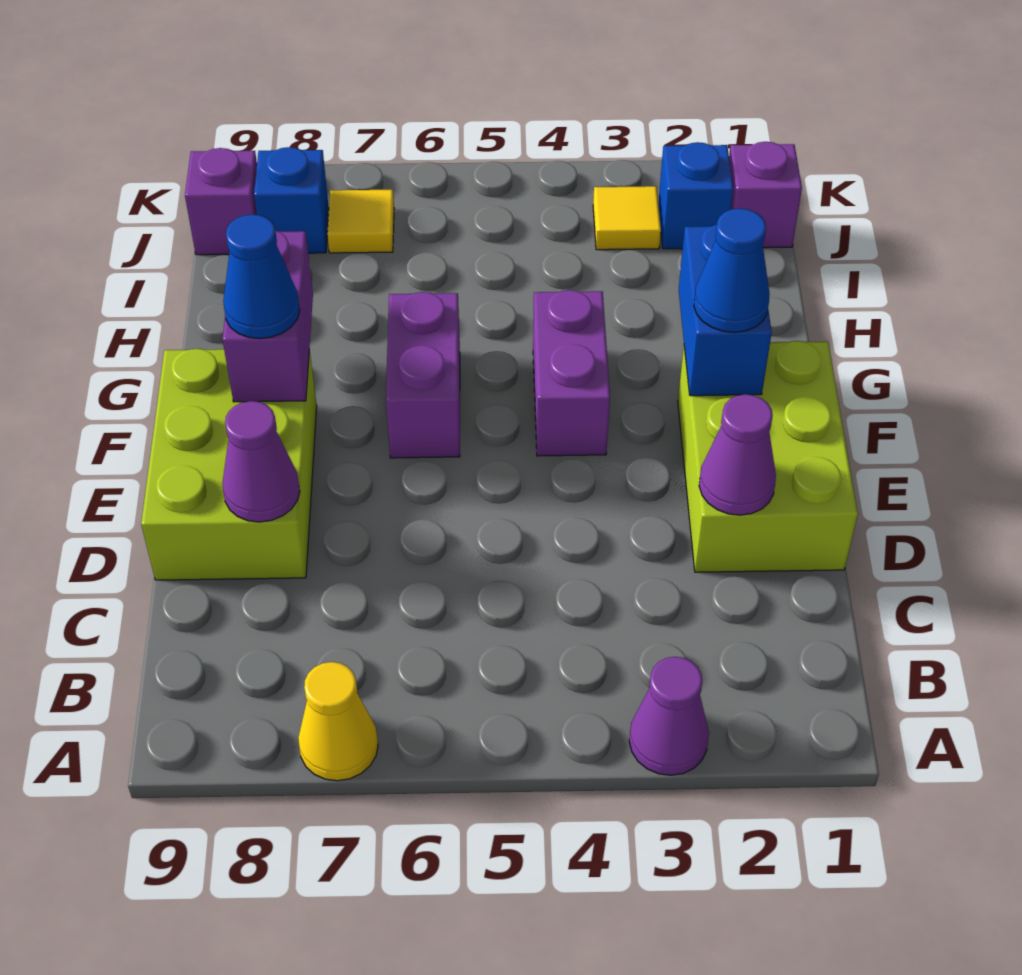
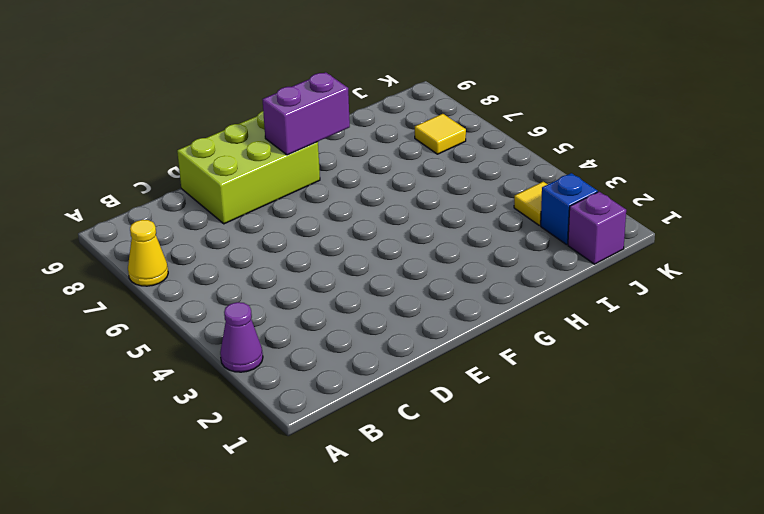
none -> lime 2x3 brick [678,341,858,572]
none -> purple 1x2 brick [533,290,610,456]
none -> purple 1x2 brick [386,292,460,458]

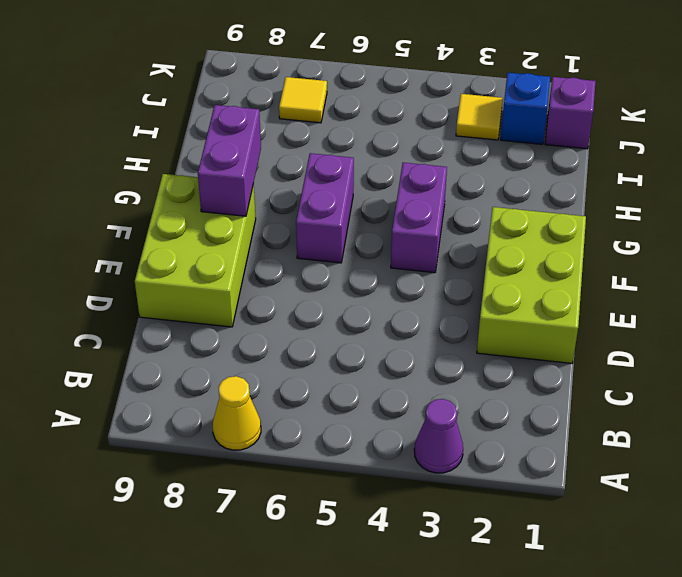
none -> blue 1x1 brick [254,147,329,253]
none -> purple 1x1 brick [185,148,257,255]
none -> purple 1x1 cone [699,394,776,515]

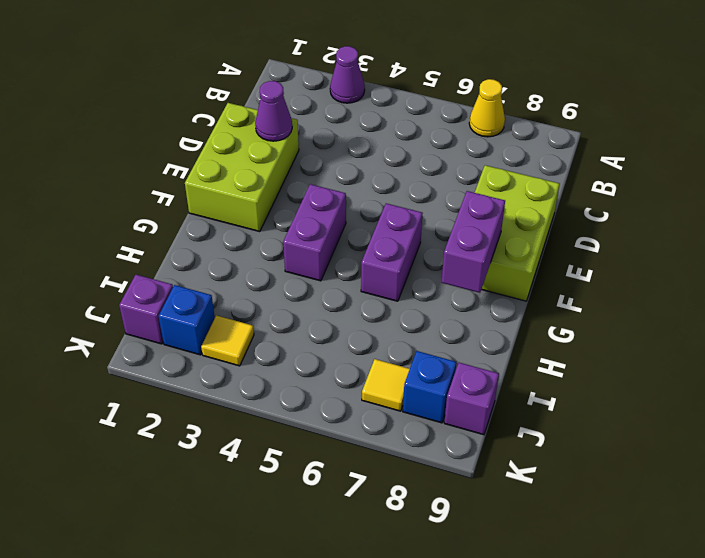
none -> purple 1x1 cone [222,401,300,522]
none -> blue 1x2 brick [679,225,772,396]
none -> blue 1x1 cone [694,208,770,332]

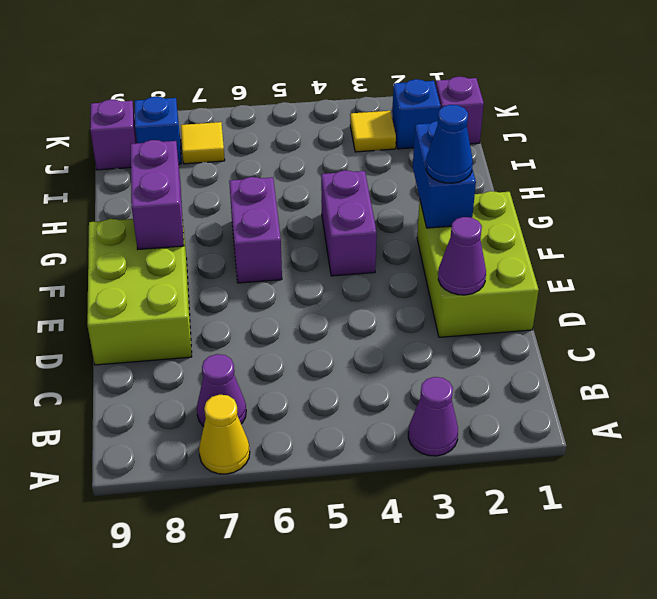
purple 1x1 cone [197,354,246,427] -> purple 1x1 cone moved to [222,401,300,522]
none -> blue 1x1 cone [223,214,300,339]

